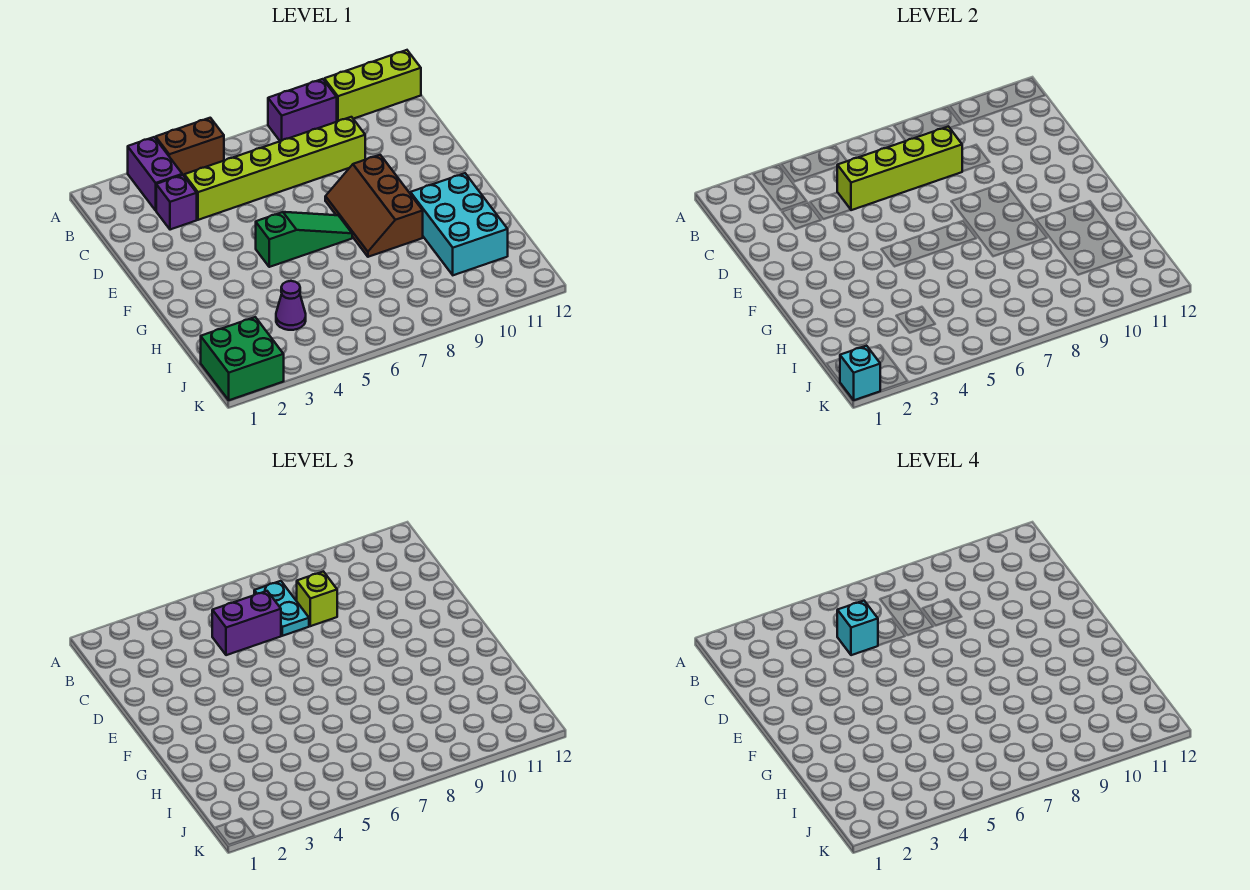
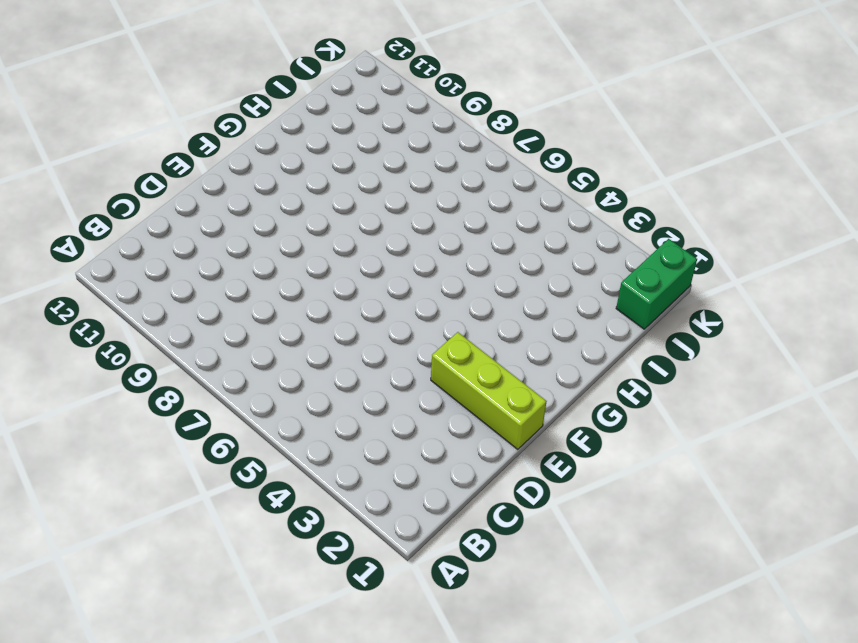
lime 1x3 brick [431,332,547,450] -> lime 1x3 brick moved to [324,50,421,122]
green 1x2 brick [616,239,697,329] -> green 2x2 brick [201,317,284,400]
none -> purple 1x2 brick [128,137,182,210]
none -> brown 1x2 brick [156,118,224,175]
none -> purple 1x2 brick [268,79,337,141]

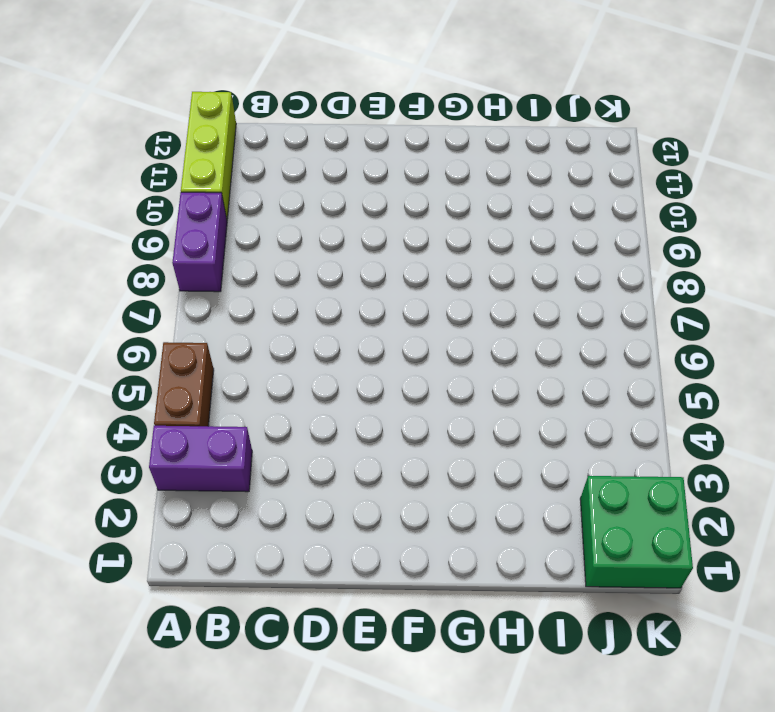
none -> purple 1x1 brick [156,175,197,230]
none -> lime 1x6 brick [184,117,365,220]
none -> brown 2x3 slope [325,155,423,257]

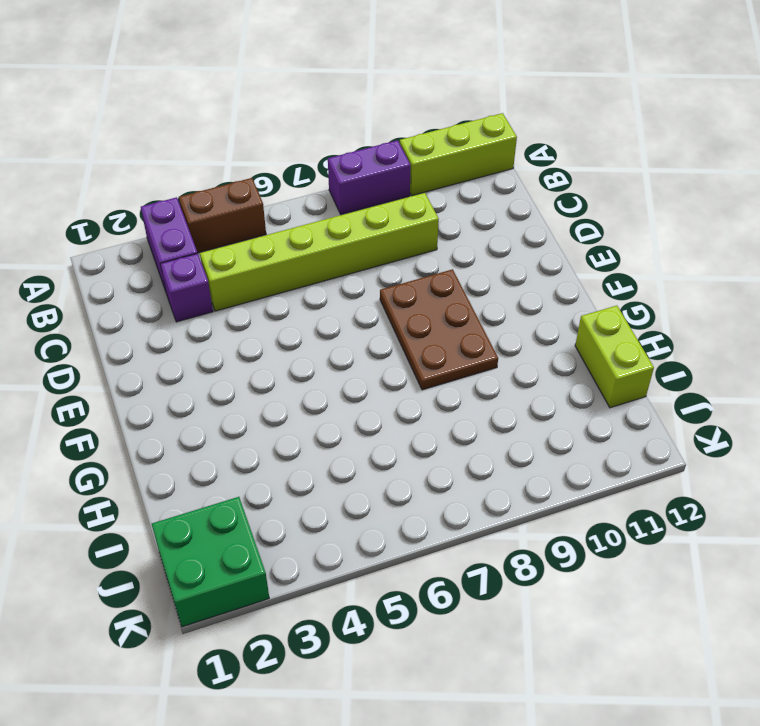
brown 2x3 plate [380,269,498,390] -> brown 2x3 slope [325,155,423,257]
lime 1x2 brick [575,306,654,408] -> none
none -> green 1x3 slope [256,212,352,267]
none -> cyan 2x3 brick [410,173,508,275]
none -> purple 1x1 cone [276,281,306,330]

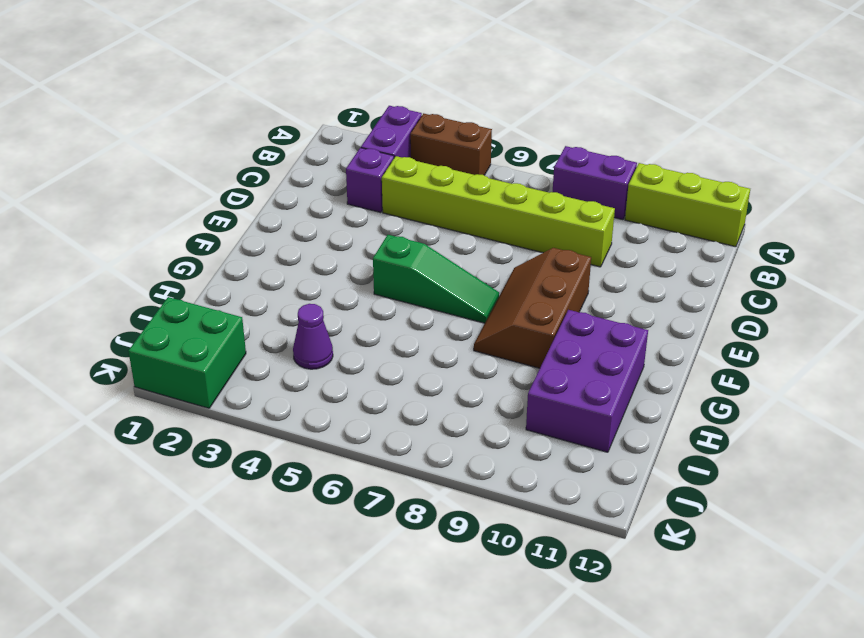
purple 2x3 brick [526,310,648,452] -> cyan 2x3 brick [410,173,508,275]
none -> lime 1x4 brick [837,126,963,210]
none -> cyan 1x1 brick [840,346,880,400]
none -> cyan 1x2 plate [254,581,309,636]

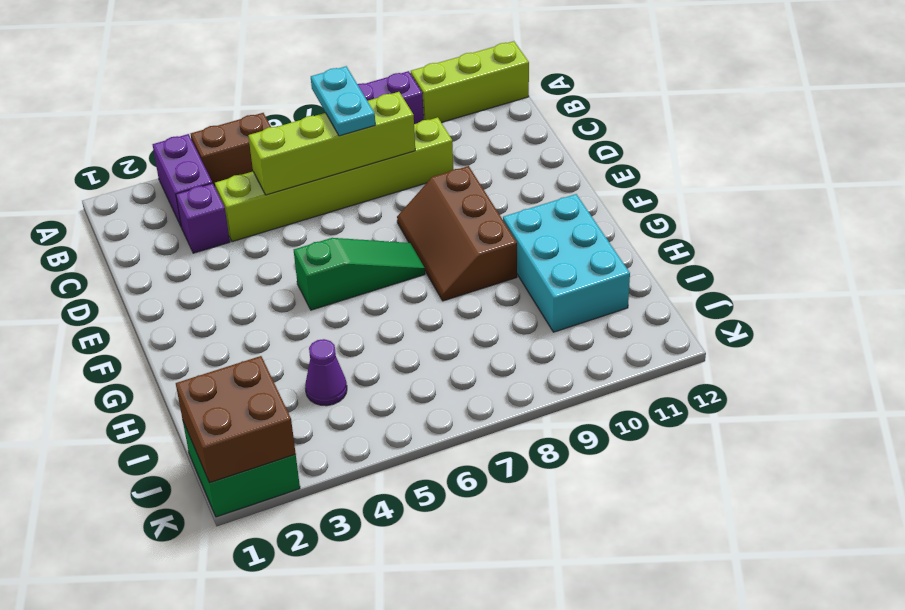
brown 2x2 brick [176,356,296,483] -> cyan 1x1 brick [840,346,880,400]
none -> purple 1x2 brick [212,591,281,655]
none -> lime 1x1 brick [297,571,337,626]
none -> cyan 1x1 brick [837,601,878,655]

